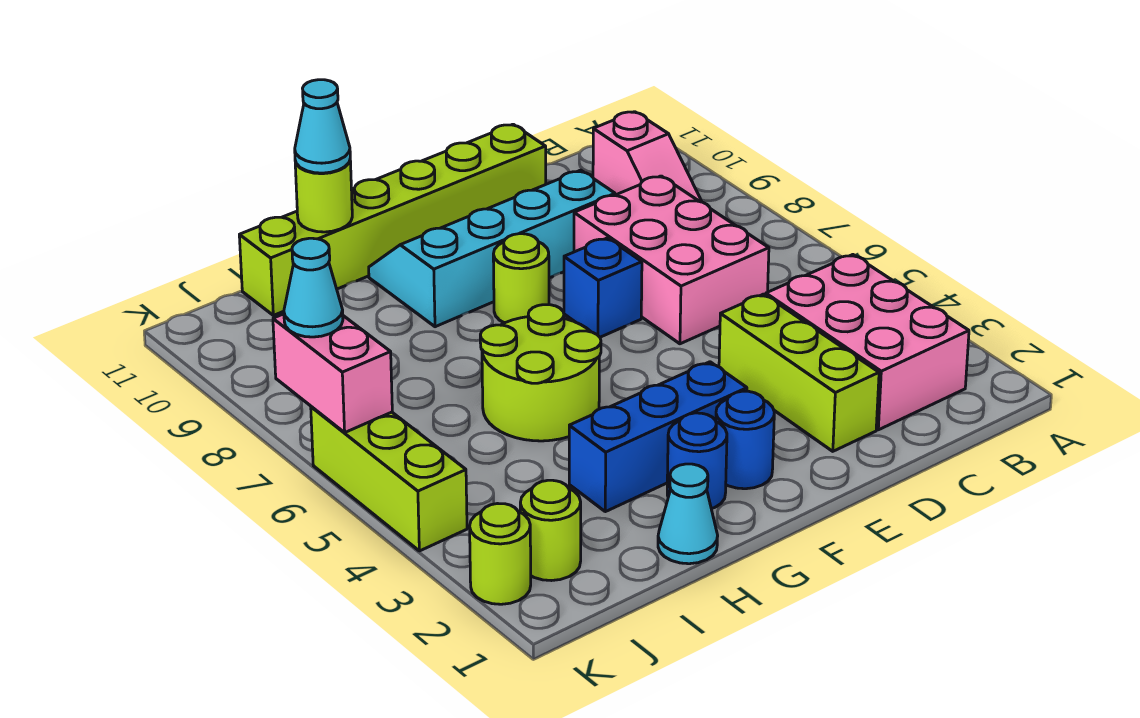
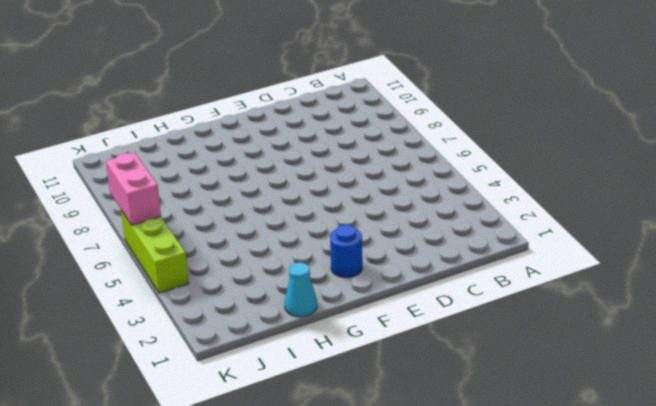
none -> pink 2x3 brick [766,255,969,430]
none -> pink 1x2 slope [593,112,702,202]
none -> pink 2x3 brick [574,176,769,344]

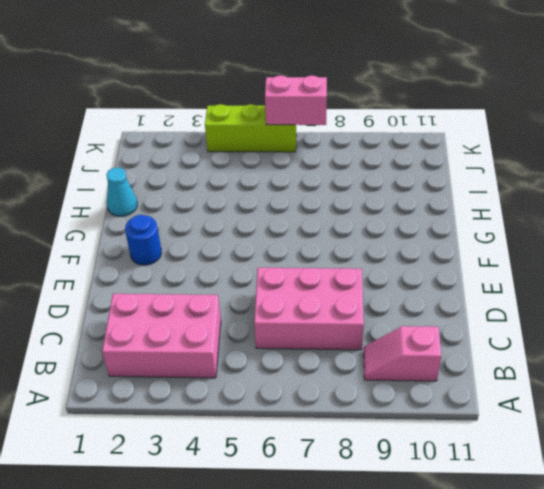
none -> lime 1x3 brick [719,294,879,451]
none -> cyan 2x4 slope [369,170,615,327]
none -> lime 1x6 brick [239,124,546,315]

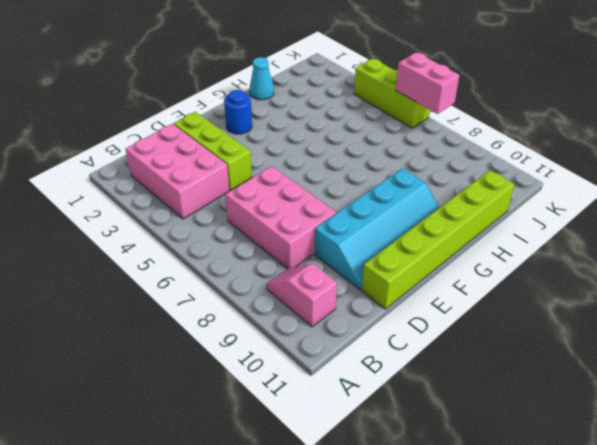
none -> blue 1x1 brick [564,238,642,337]
none -> blue 1x3 brick [569,362,747,512]
none -> lime 1x1 round brick [493,234,549,323]

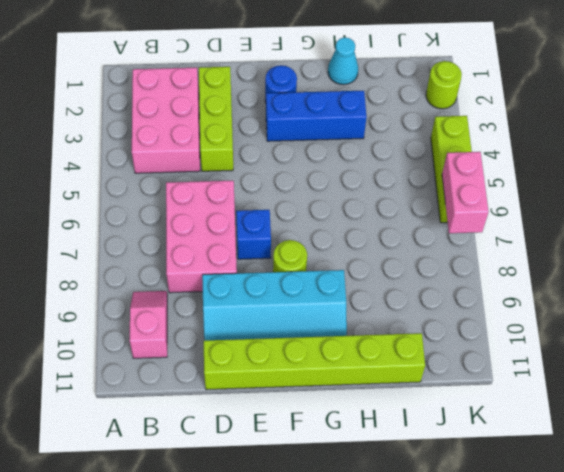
none -> blue 1x1 round brick [667,413,727,509]
none -> lime 2x2 round brick [480,305,601,441]
none -> lime 1x1 round brick [520,480,581,581]

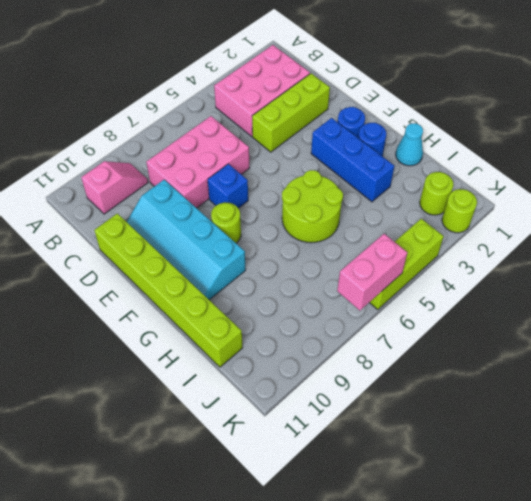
none -> lime 1x1 round brick [295,161,352,232]
none -> cyan 1x1 cone [295,80,350,173]
none -> cyan 1x1 cone [284,238,343,337]

